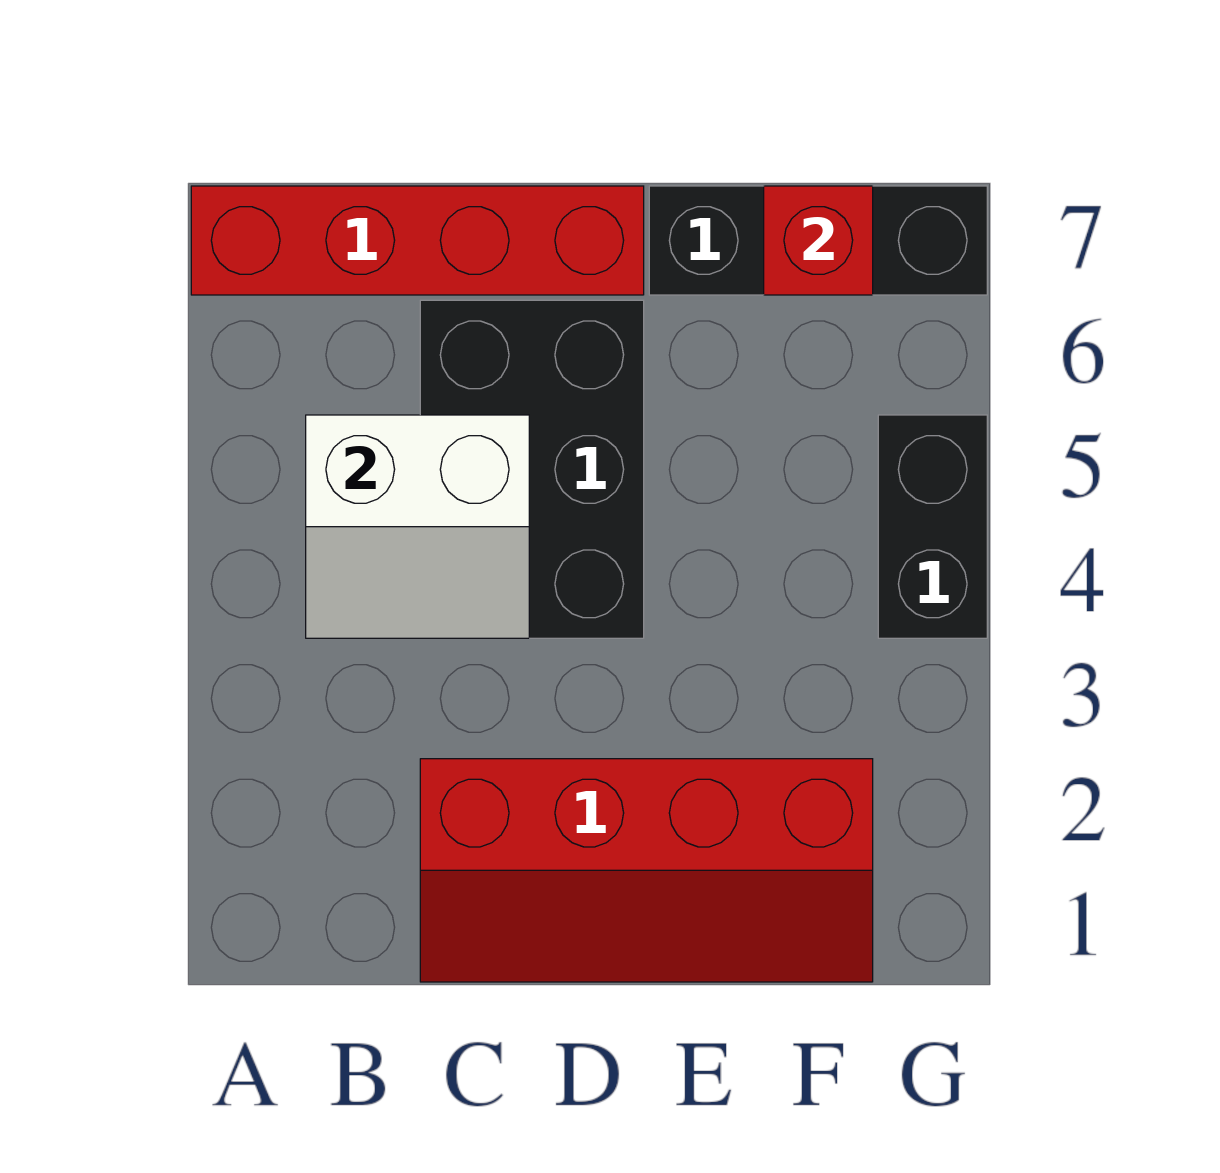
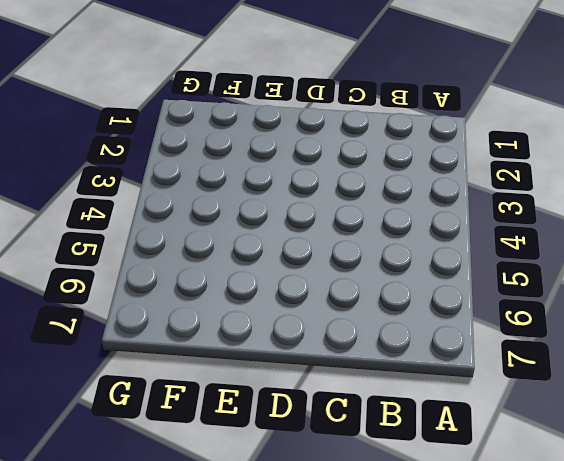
none -> red 1x4 brick [191,186,644,295]
none -> red 2x4 slope [420,759,873,982]

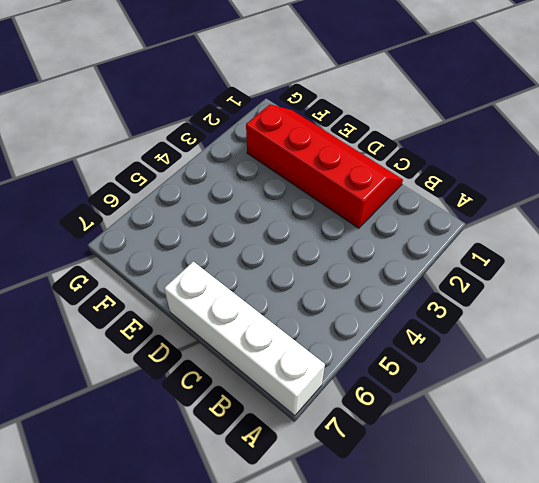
white 1x4 brick [164,262,325,416] -> red 1x4 brick [191,186,644,295]
none -> black 2x3 brick [420,300,644,638]
none -> black 1x3 brick [649,186,987,295]

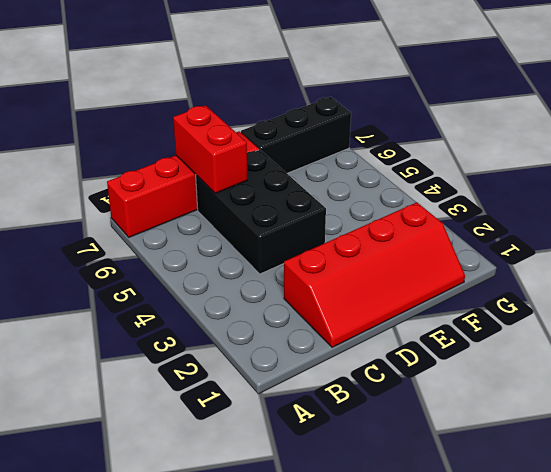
red 1x2 brick [173,105,247,193] -> none
none -> black 1x2 brick [878,415,987,638]
none -> white 2x2 slope [306,415,529,638]

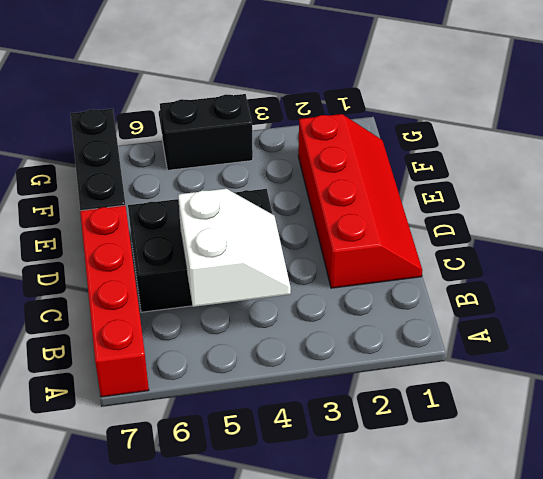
none -> red 1x1 brick [764,186,873,295]

